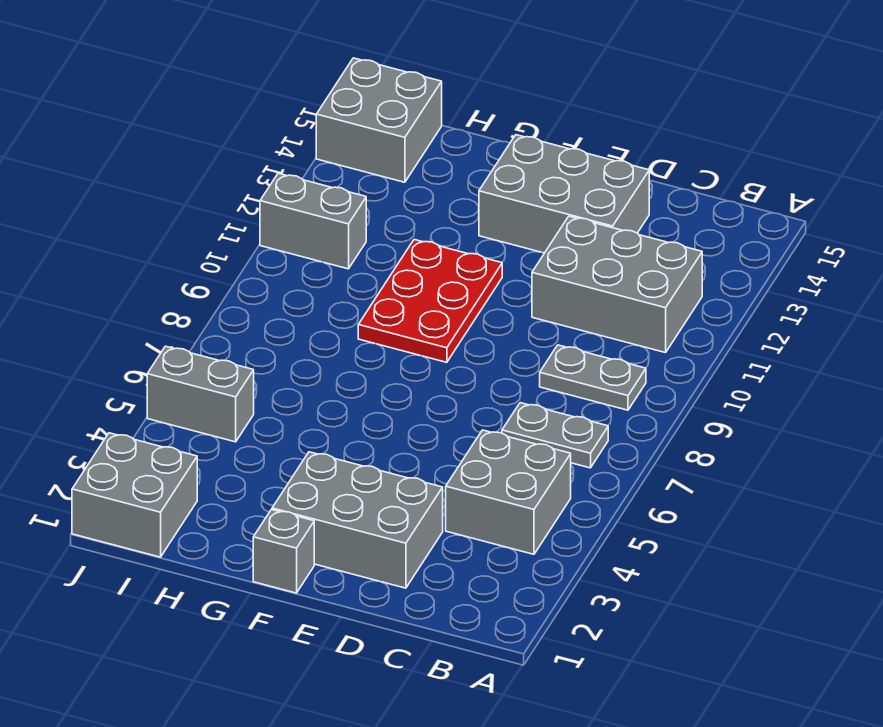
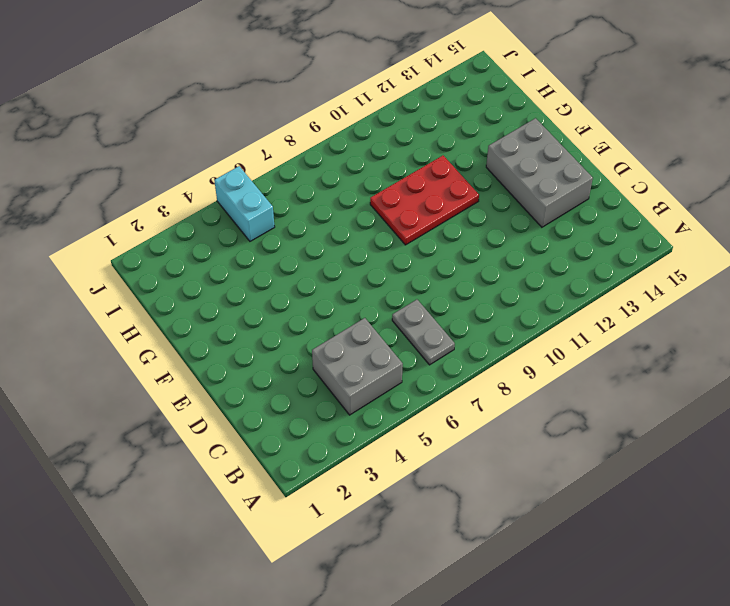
cyan 1x2 brick [214,166,275,241] -> grey 1x2 brick [147,346,254,442]
none -> grey 1x2 plate [540,345,646,410]
none -> grey 2x3 brick [532,216,702,353]
none -> grey 2x3 brick [272,452,443,588]

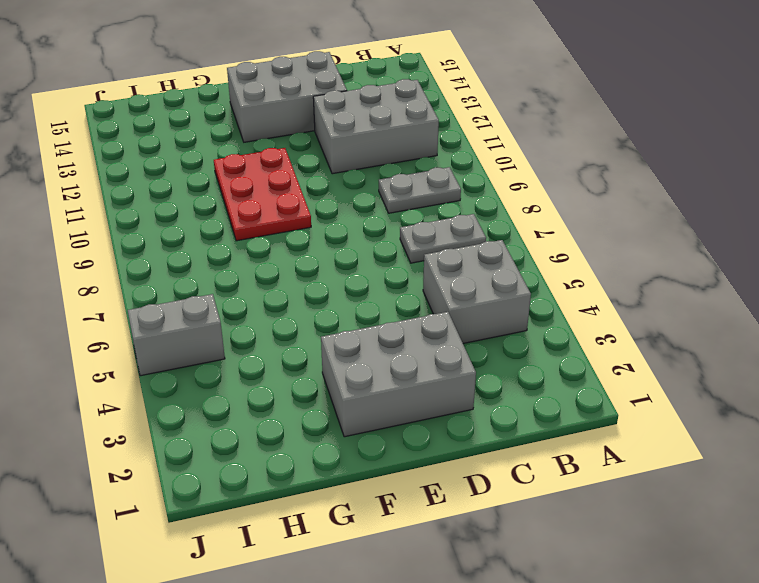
none -> grey 1x1 brick [253,510,314,593]
none -> grey 2x2 brick [72,433,197,557]
none -> grey 1x2 brick [260,173,366,269]

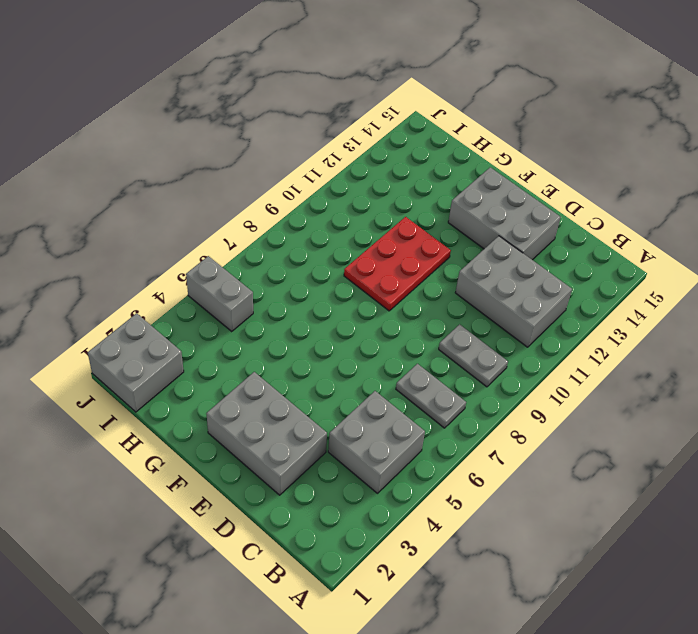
none -> grey 1x1 brick [253,510,314,593]
none -> grey 1x2 brick [260,173,366,269]
none -> grey 2x2 brick [316,58,442,182]

